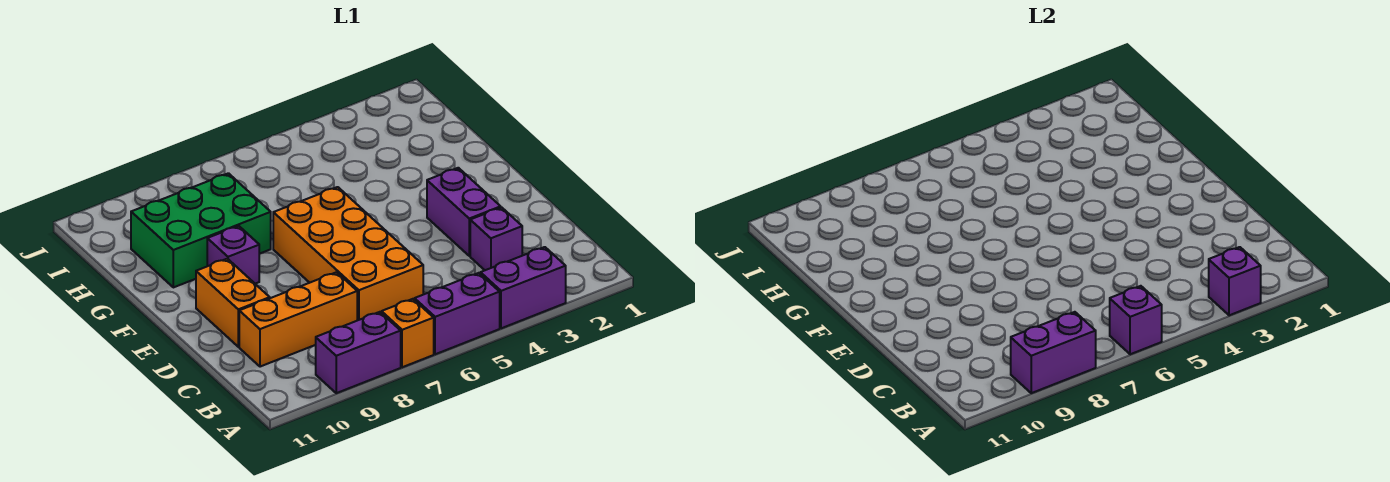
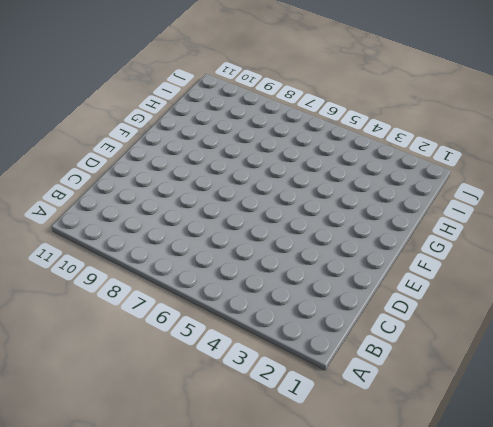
none -> purple 1x2 brick [481,247,566,328]
none -> purple 1x2 brick [415,273,500,354]
none -> orange 1x1 brick [382,299,434,367]

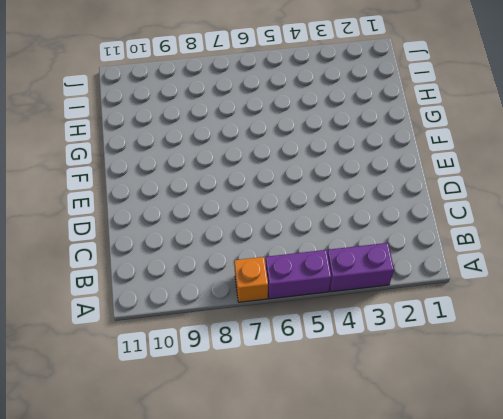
none -> purple 1x2 brick [316,312,401,393]
none -> purple 1x1 brick [470,207,522,270]
none -> orange 2x4 brick [273,187,423,320]

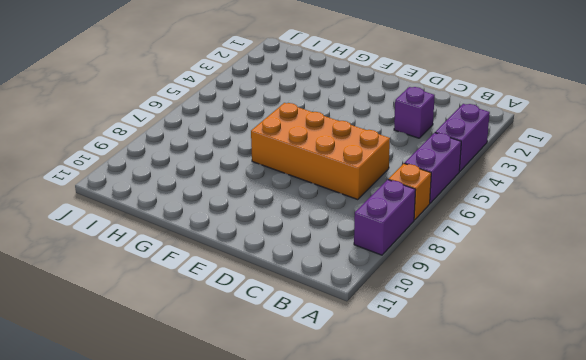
none -> orange 1x3 brick [239,272,357,367]
none -> purple 1x2 brick [427,168,501,256]
none -> orange 1x2 brick [196,259,270,347]

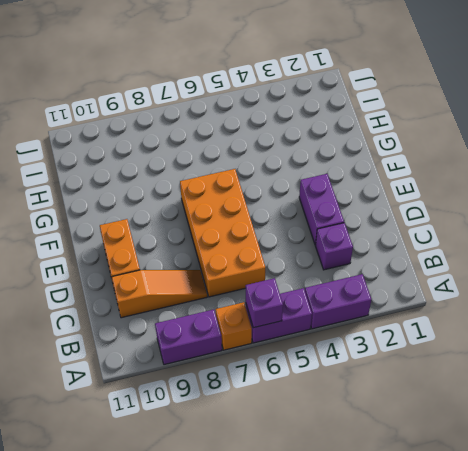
orange 1x3 slope [112,270,207,318] -> orange 1x3 brick [239,272,357,367]
none -> purple 1x1 brick [207,226,259,284]
none -> green 2x3 brick [131,173,271,287]
none -> purple 1x1 brick [1209,247,1261,315]

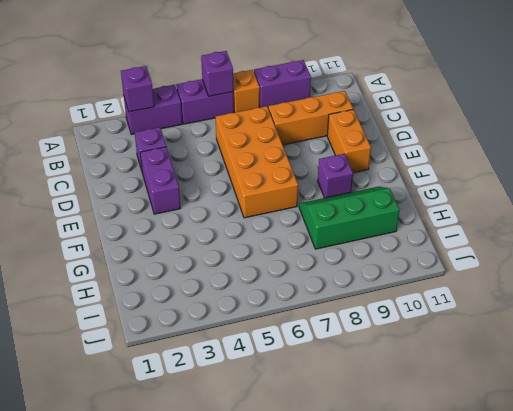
green 2x3 slope [299,187,399,249] -> green 2x3 brick [131,173,271,287]
none -> purple 1x2 brick [1011,312,1096,393]

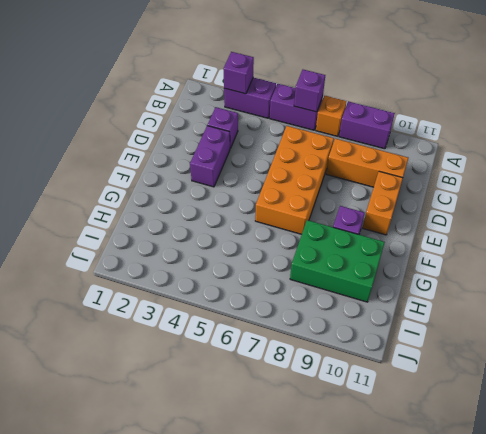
none -> purple 1x2 brick [1011,312,1096,393]

